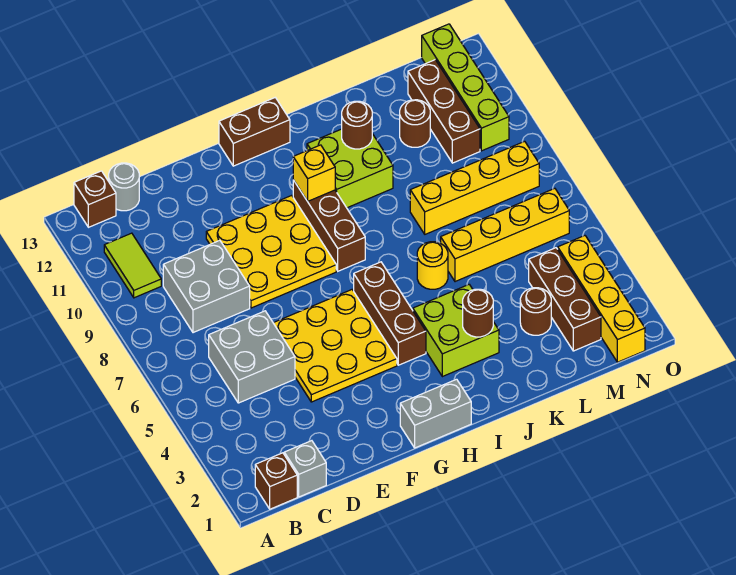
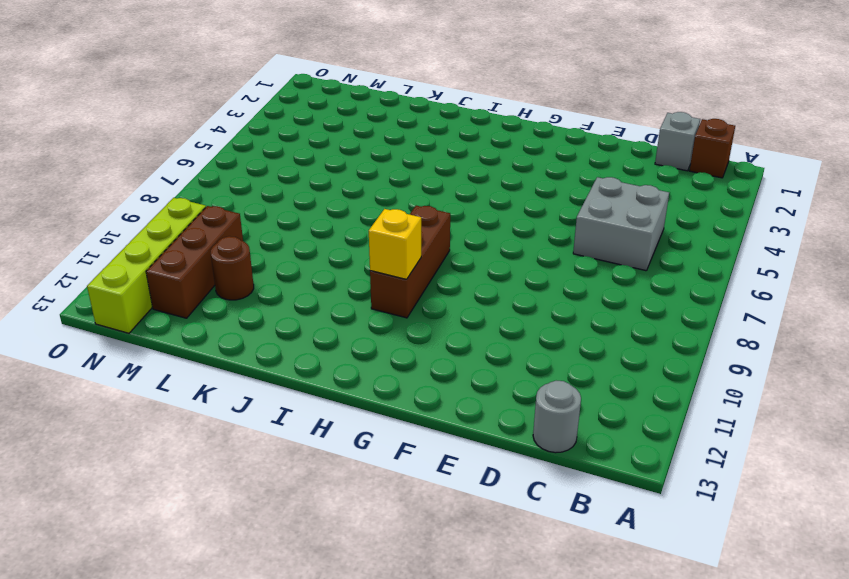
none -> lime 1x2 tile [104,233,161,298]
none -> brown 1x1 brick [74,171,116,227]
none -> grey 2x2 brick [163,240,250,333]

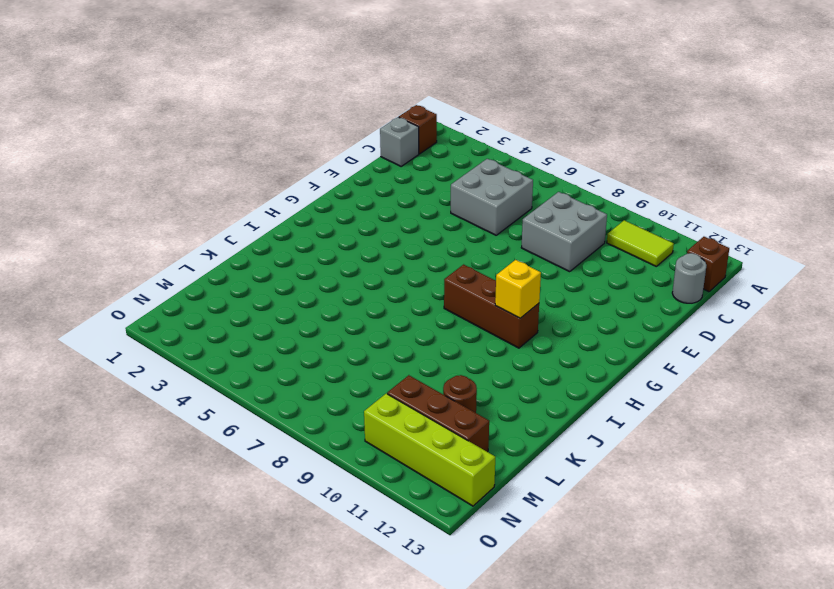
none -> yellow 3x3 plate [273,290,397,402]
none -> yellow 3x3 plate [206,195,336,308]
none -> grey 1x2 brick [400,379,471,448]

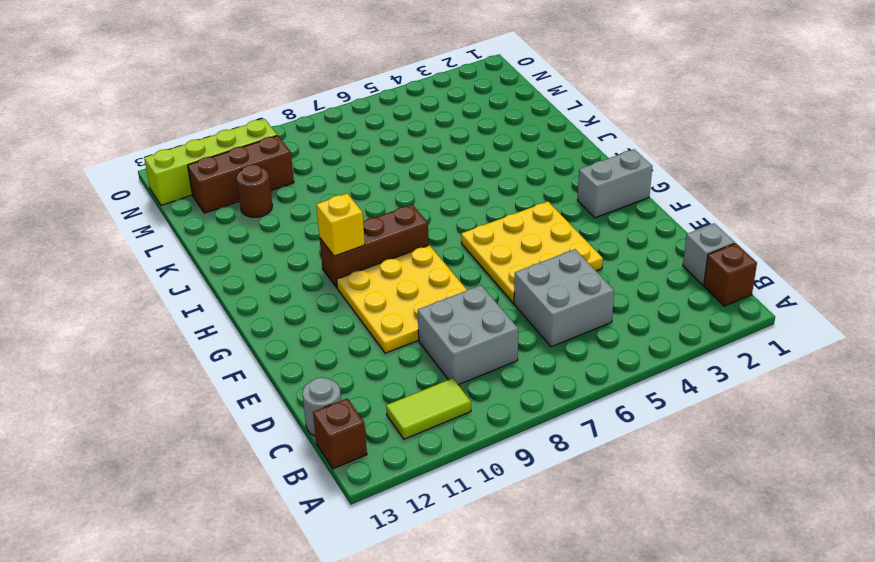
grey 1x2 brick [577,149,652,218] -> grey 1x2 brick turned to [400,379,471,448]
none -> brown 1x2 brick [219,98,290,166]
none -> brown 1x3 brick [354,262,426,365]
none -> lime 2x2 brick [413,285,499,377]

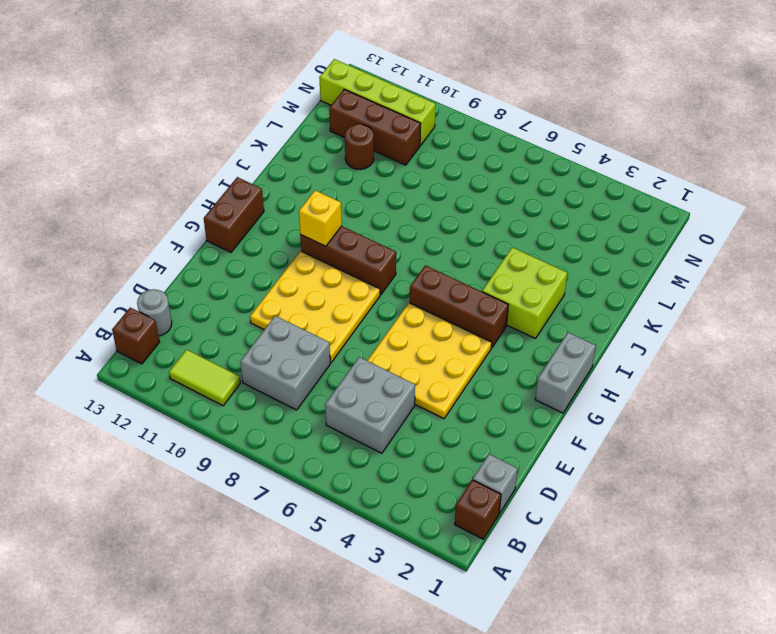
none -> lime 2x2 brick [307,129,393,208]
none -> yellow 1x1 round brick [417,242,448,289]
none -> yellow 1x4 brick [441,188,569,282]

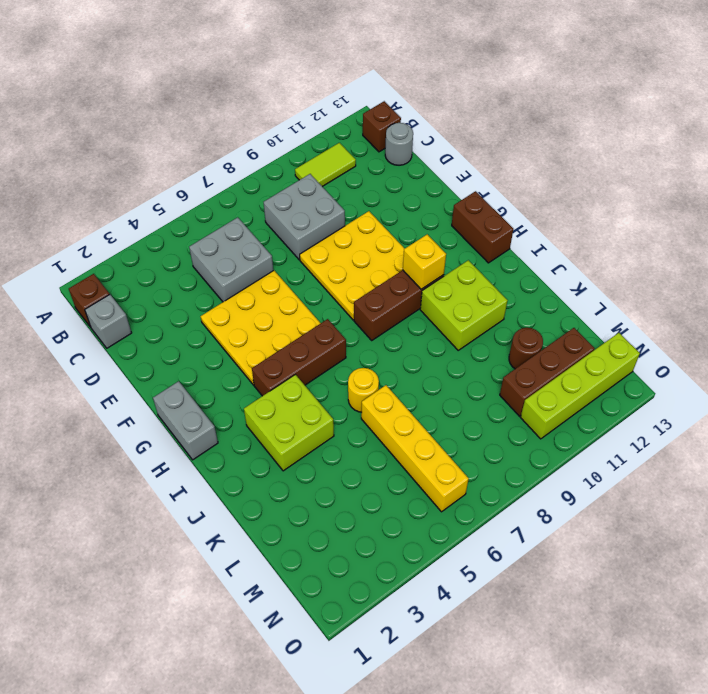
none -> yellow 1x4 brick [410,141,539,234]
none -> brown 1x1 round brick [520,288,551,335]
none -> brown 1x3 brick [529,248,601,351]

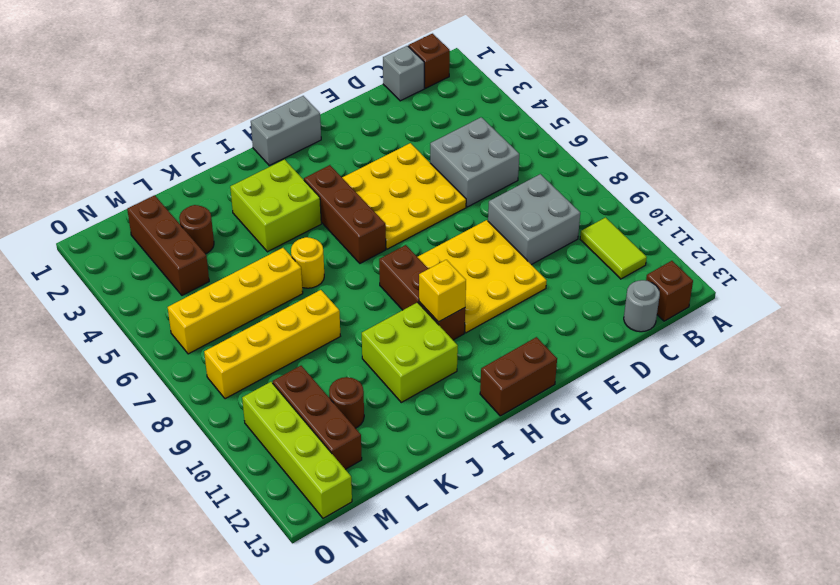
none -> yellow 1x4 brick [558,236,645,362]
none -> brown 1x1 round brick [463,289,493,337]
none -> brown 1x1 round brick [342,101,372,149]

